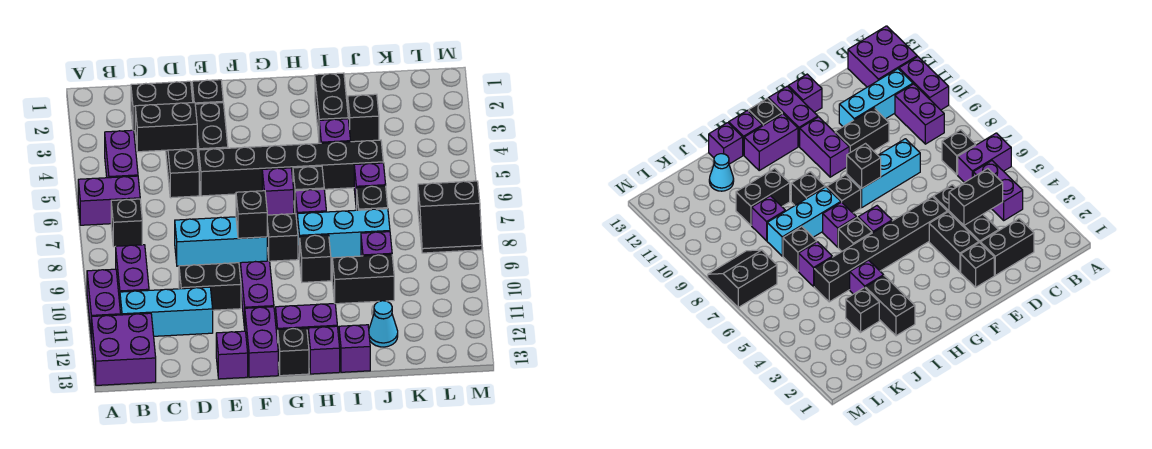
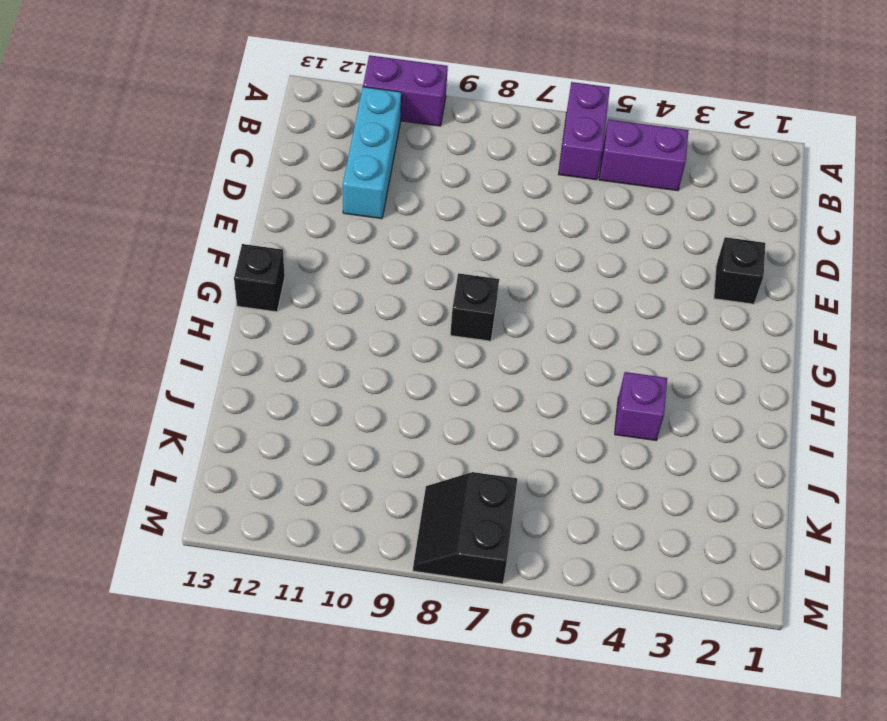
none -> purple 2x2 brick [92,313,156,385]
none -> black 1x1 brick [111,199,142,247]
none -> purple 1x2 brick [116,245,149,302]
none -> black 1x2 brick [131,81,193,131]

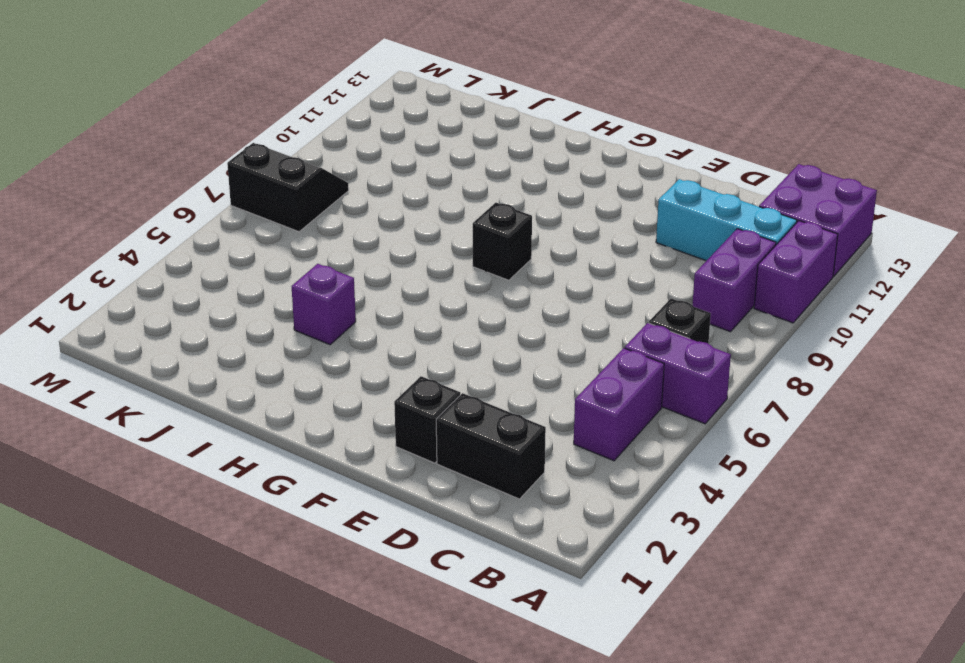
none -> black 1x3 brick [166,149,199,198]
none -> cyan 1x3 brick [175,217,267,266]
none -> black 1x2 brick [179,263,241,310]
none -> black 1x2 brick [195,103,228,162]

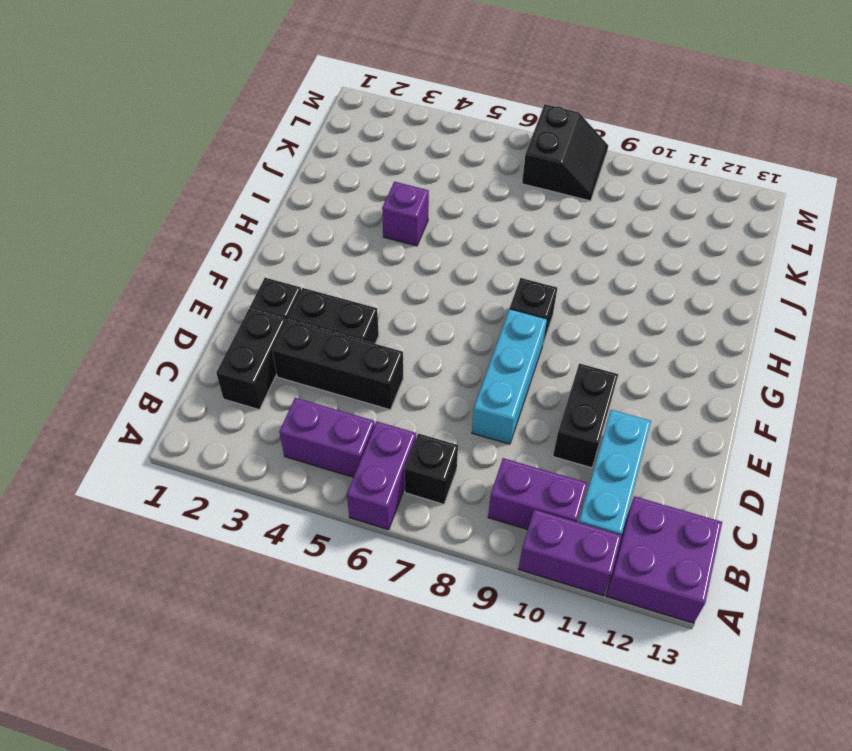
none -> black 1x6 brick [199,140,383,196]
none -> purple 1x1 brick [216,331,248,379]
none -> purple 1x2 brick [240,261,274,329]
none -> purple 1x2 brick [245,307,278,377]

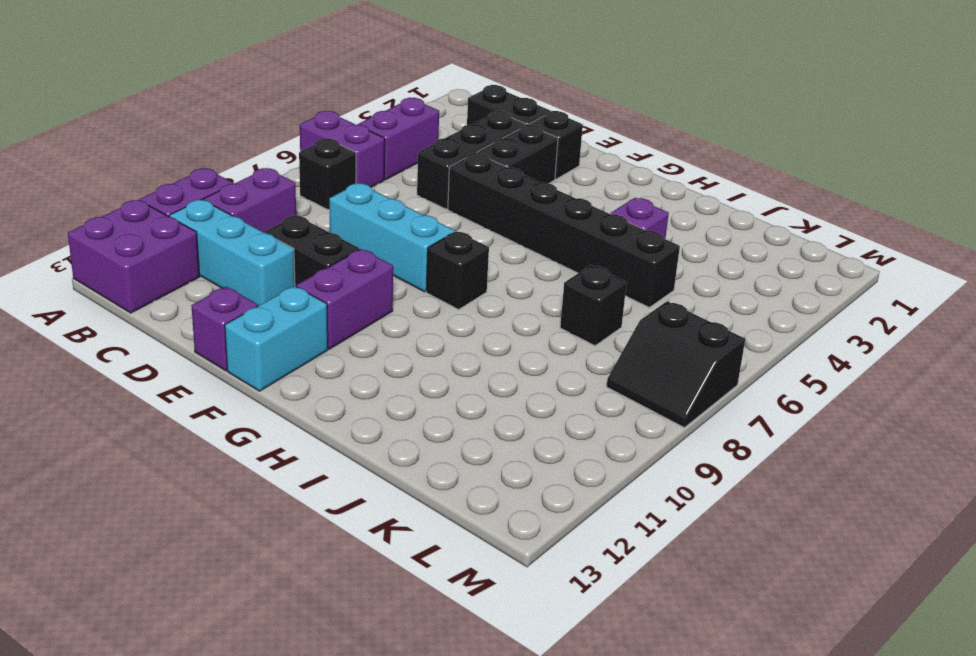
cyan 1x2 brick [225,286,328,391] -> purple 1x2 brick [245,307,278,377]
none -> purple 1x1 brick [262,168,294,215]
none -> purple 1x2 brick [276,304,337,343]
none -> black 1x1 brick [278,328,309,376]
none -> black 1x1 brick [293,166,324,208]

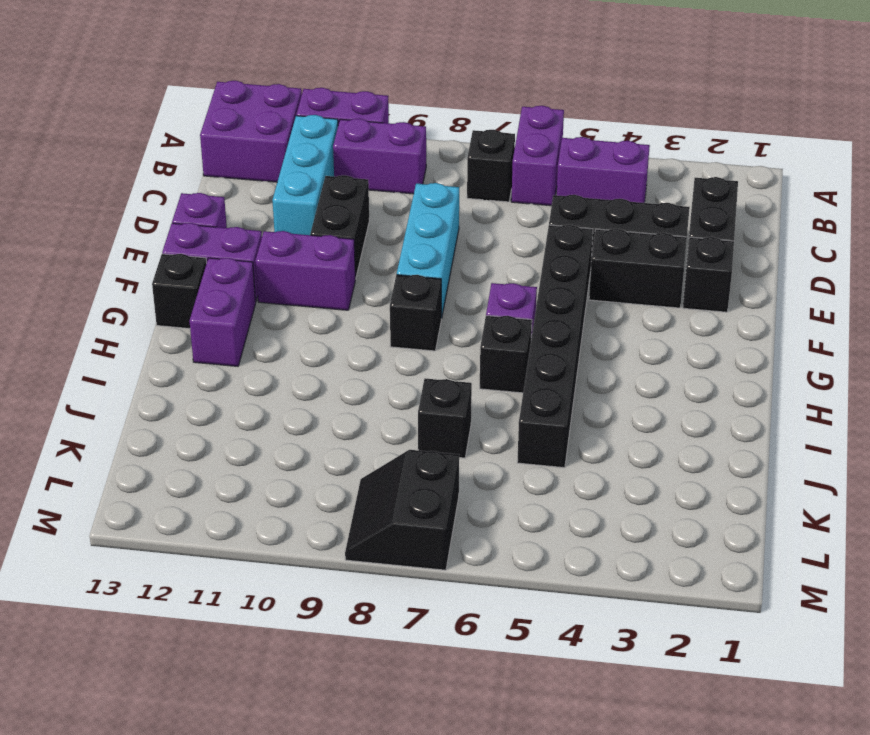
none -> purple 1x1 brick [295,189,326,220]
none -> cyan 1x3 brick [297,209,390,259]
none -> black 1x1 brick [300,235,331,282]
none -> purple 1x1 brick [308,326,340,374]

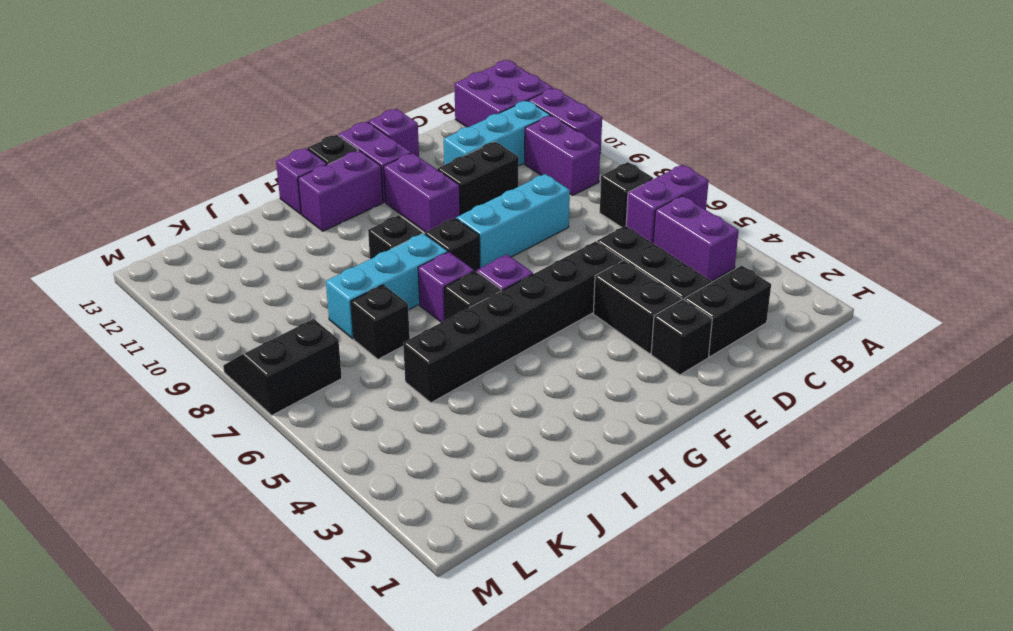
none -> black 1x2 brick [315,73,348,137]
none -> purple 1x1 brick [319,119,351,143]
none -> black 1x2 brick [332,255,394,304]
none -> purple 1x1 brick [339,325,370,372]

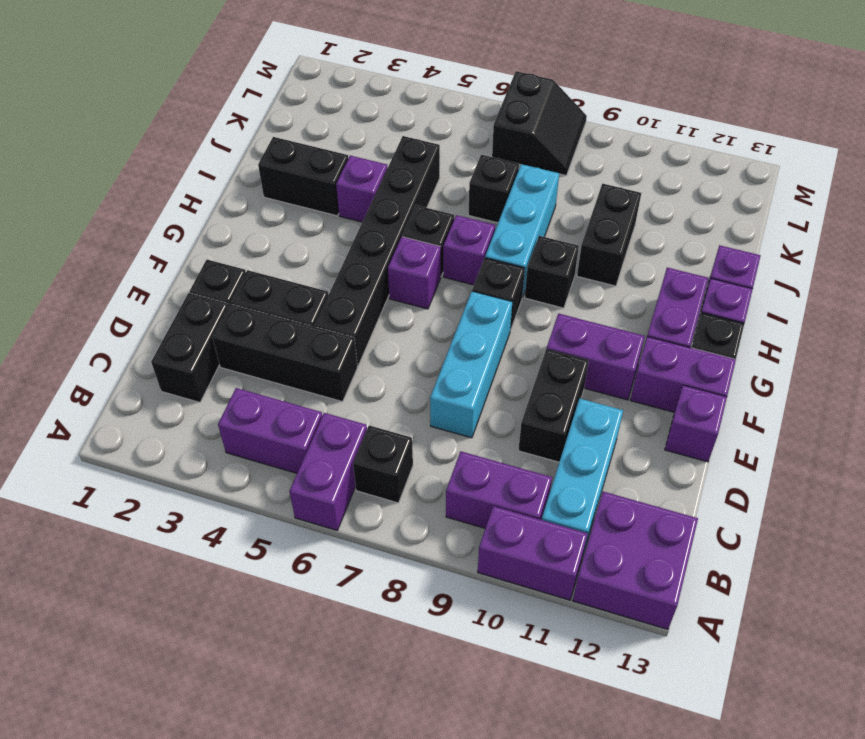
none -> black 1x1 brick [348,94,379,142]
none -> purple 1x1 brick [354,163,386,210]
none -> purple 1x1 brick [361,232,392,256]
none -> cyan 1x1 cone [369,301,398,347]

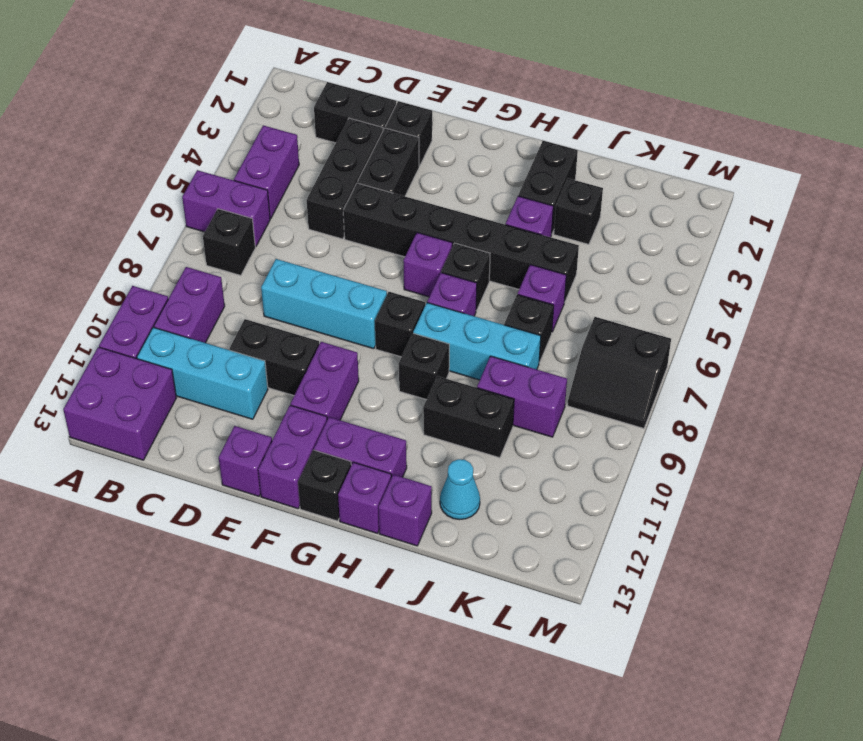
purple 1x2 brick [477,356,567,437] -> purple 1x1 brick [361,232,392,256]
none -> black 1x2 brick [135,103,197,152]
none -> black 1x1 brick [236,191,267,238]

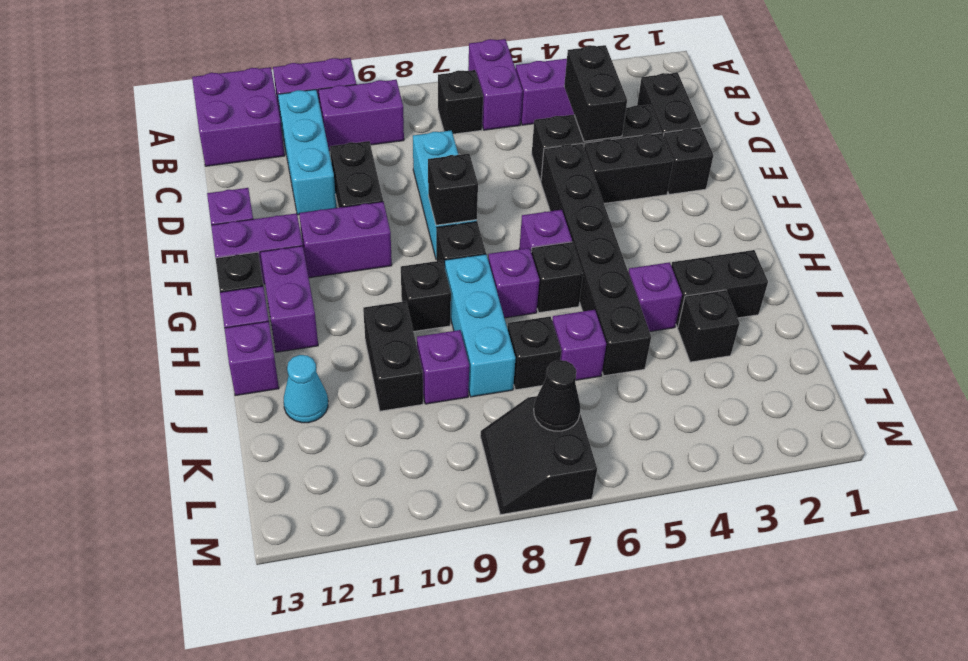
black 1x1 cone [534,360,581,431] -> none

